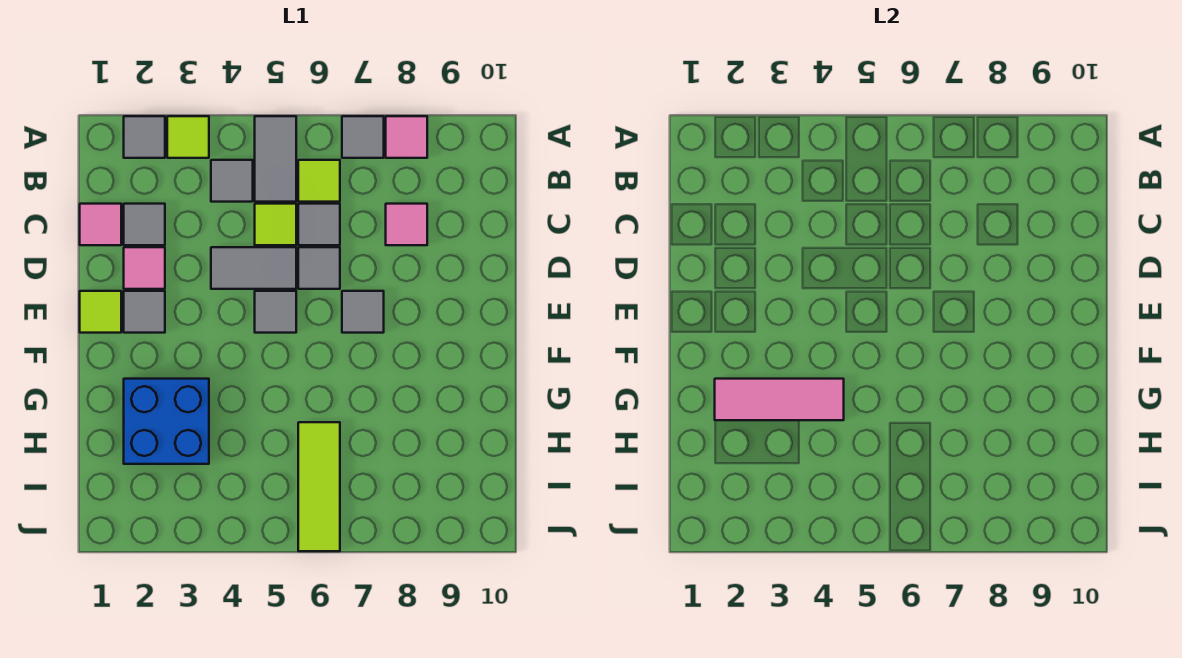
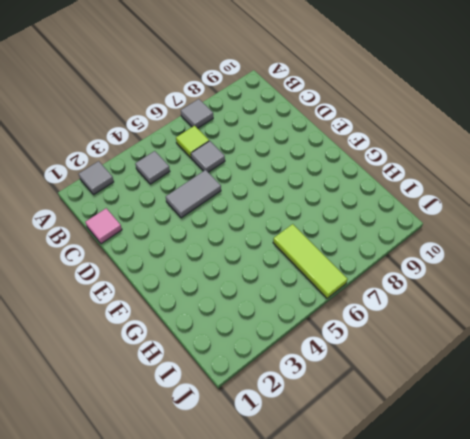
none -> lime 1x1 tile [167,116,209,158]
none -> grey 1x2 tile [255,116,296,202]
none -> pink 1x1 tile [386,116,427,158]

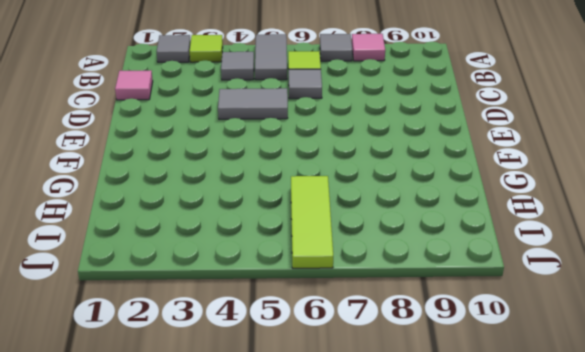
none -> grey 1x1 tile [124,204,165,245]
none -> lime 1x1 tile [255,204,296,245]
none -> pink 1x1 tile [386,204,427,245]

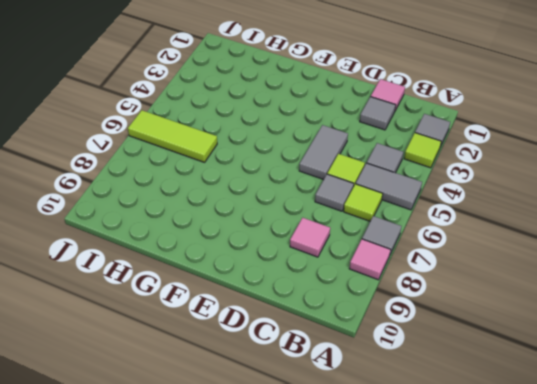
none -> pink 1x1 tile [124,247,165,289]
none -> grey 1x1 tile [298,247,340,289]
none -> lime 1x1 tile [80,291,121,333]

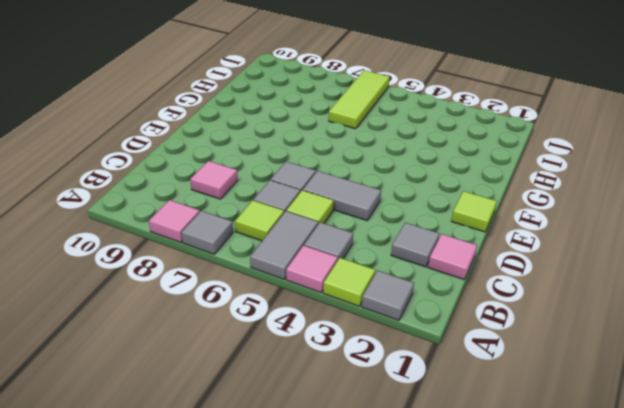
pink 1x1 tile [286,245,338,292] -> pink 1x1 tile moved to [124,247,165,289]
none -> grey 1x1 tile [124,291,165,333]
none -> grey 1x1 tile [255,291,296,333]
none -> grey 1x1 tile [342,291,384,333]

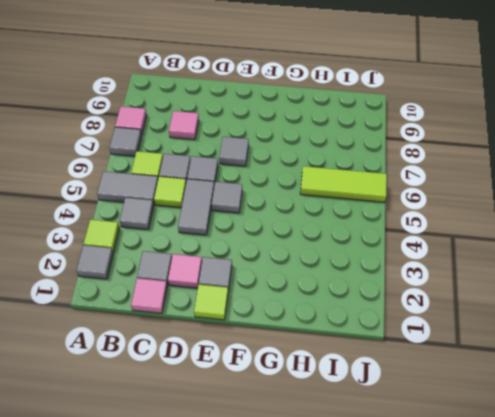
none -> blue 2x2 brick [124,379,209,464]
none -> pink 1x3 tile [715,379,844,420]

